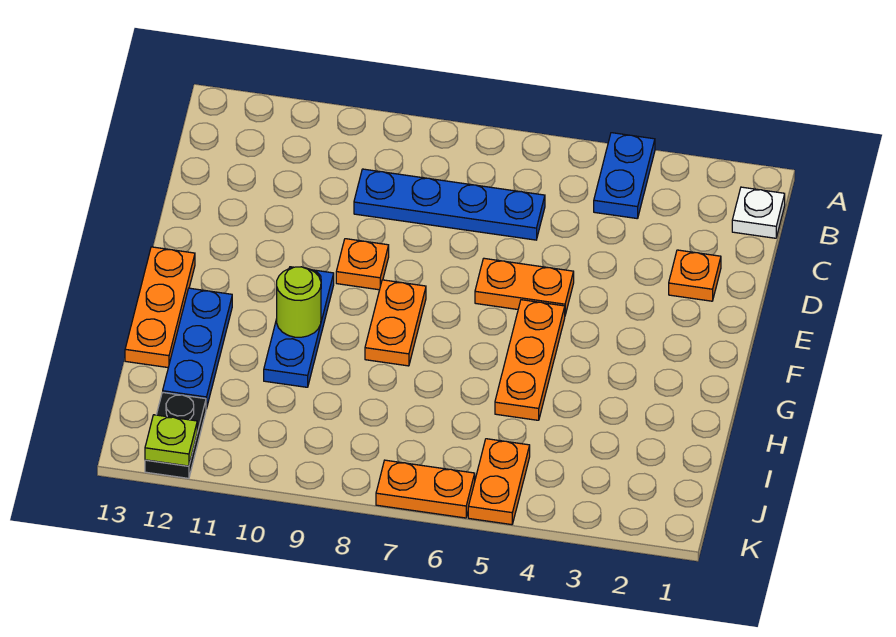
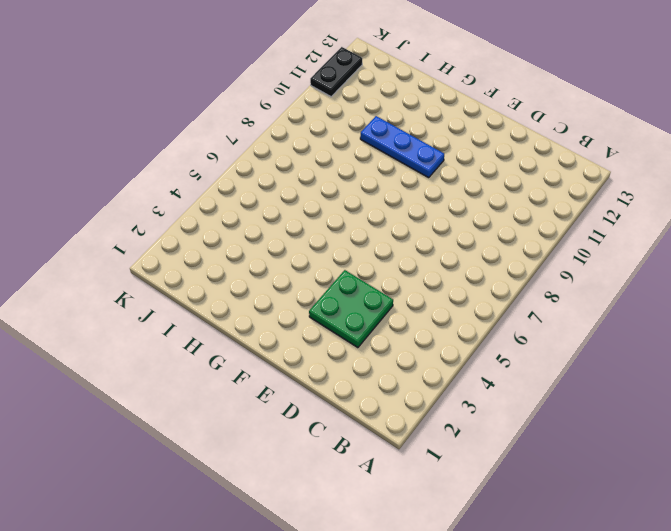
green 2x2 plate [309,270,393,348] -> none
black 1x2 plate [310,47,362,97] -> black 1x2 plate turned to [145,392,206,478]
none -> blue 1x2 plate [594,133,655,219]
none -> white 1x1 plate [732,187,785,238]
none -> blue 1x4 plate [354,169,545,240]

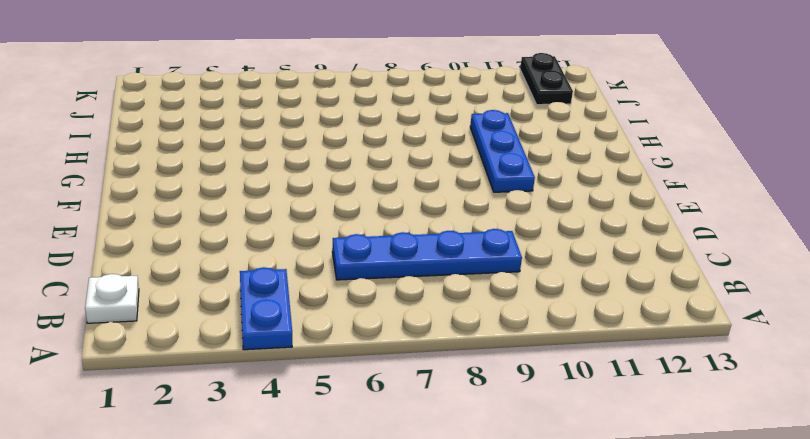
none -> orange 1x1 plate [669,250,721,301]
none -> orange 1x2 plate [475,258,574,315]
none -> orange 1x1 plate [336,239,389,290]

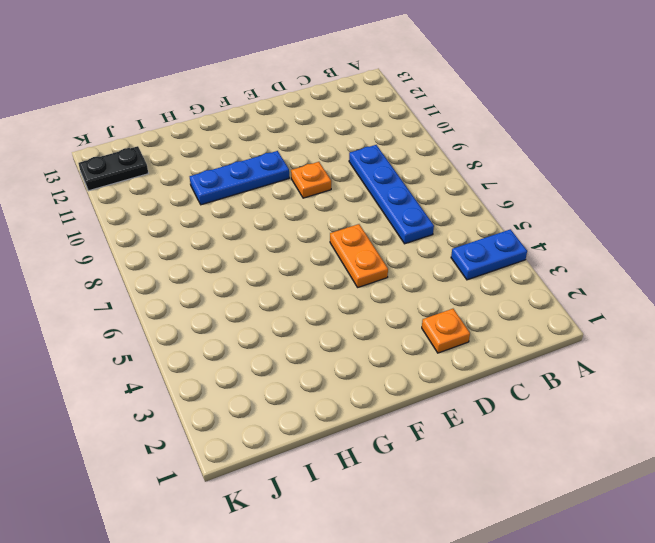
none -> white 1x1 plate [732,187,785,238]
none -> orange 1x3 plate [495,300,565,420]
none -> orange 1x2 plate [365,280,426,366]

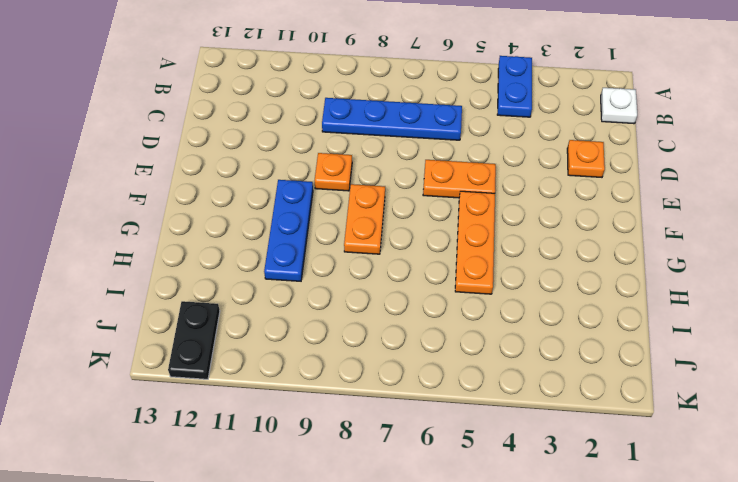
none -> orange 1x3 plate [125,247,195,367]
none -> blue 1x3 plate [163,288,232,409]
none -> orange 1x2 plate [468,439,530,525]

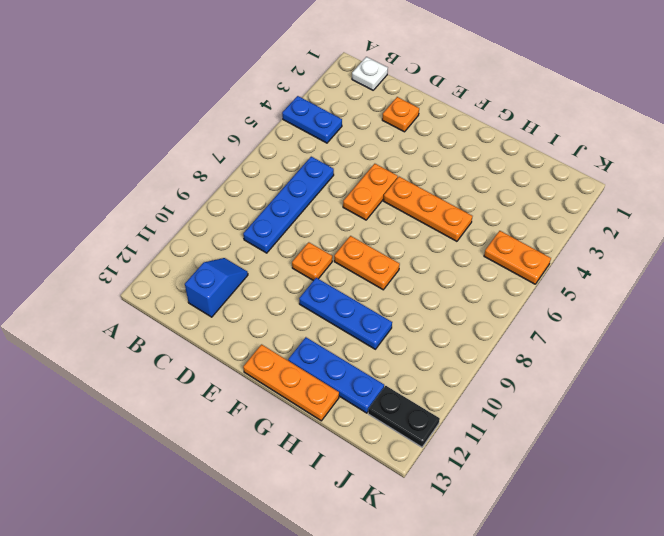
blue 1x2 slope [185,258,248,317] -> none
none -> orange 1x2 plate [376,460,475,518]
none -> lime 1x1 round brick [277,267,321,337]
none -> lime 1x1 plate [145,415,197,466]

